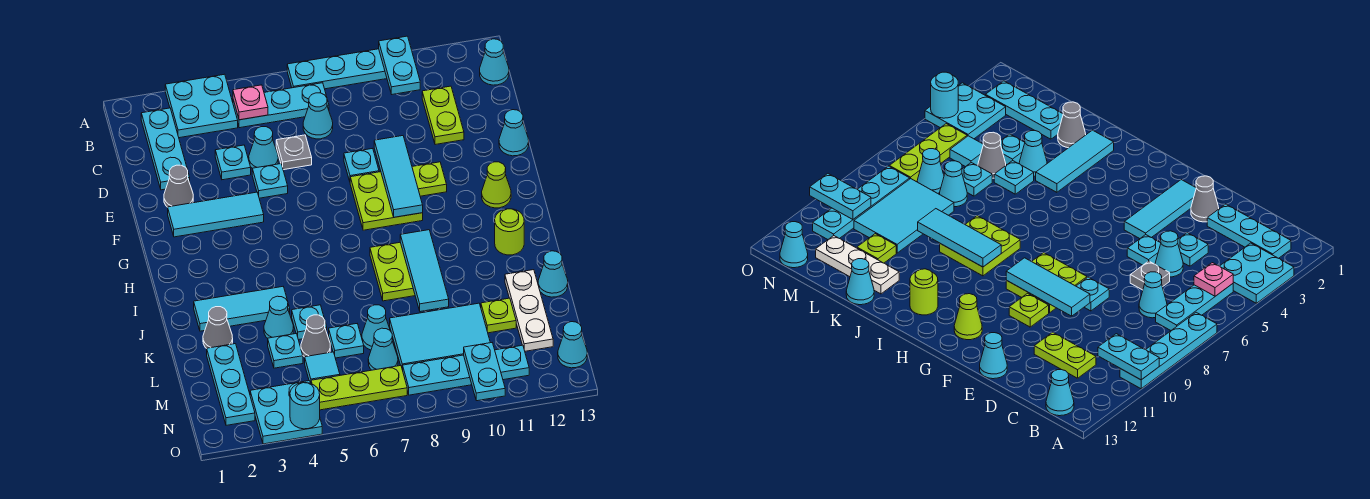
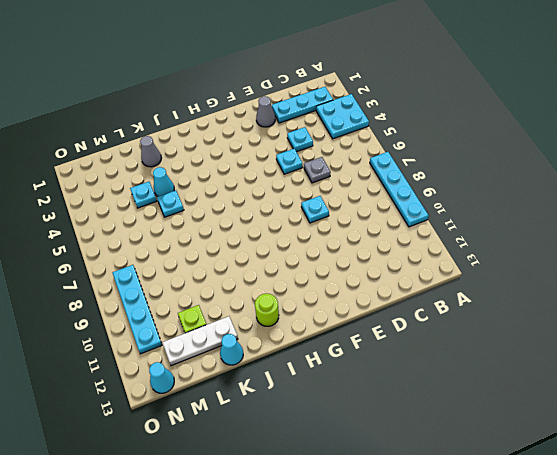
none -> cyan 1x3 plate [233,83,329,128]
none -> cyan 1x1 cone [480,39,509,85]
none -> cyan 1x1 cone [303,93,333,139]
none -> lime 1x2 plate [422,86,464,145]

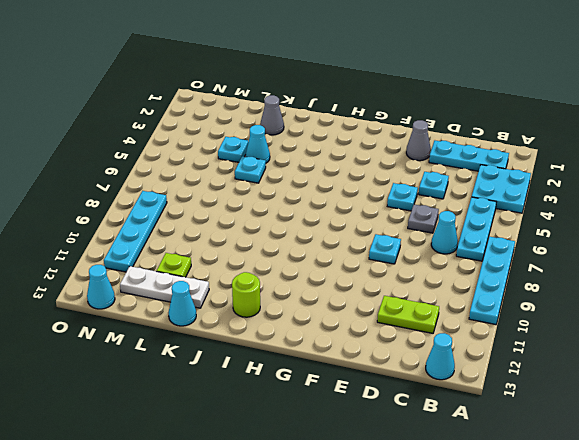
none -> cyan 1x1 cone [249,127,278,168]
none -> cyan 1x1 cone [499,110,529,156]
none -> cyan 1x3 tile [168,192,264,237]
none -> lime 2x2 plate [350,172,423,230]

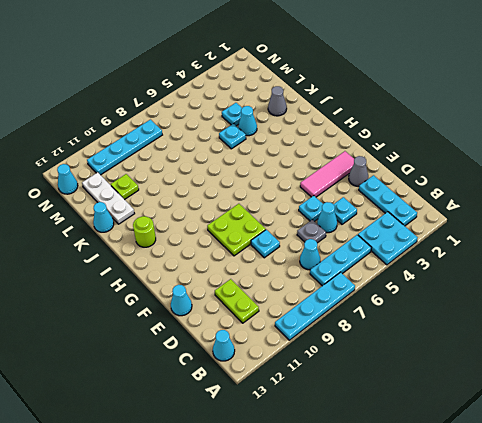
pink 1x3 tile [300,151,354,197] -> cyan 1x3 tile [168,192,264,237]
none -> lime 1x1 plate [412,162,447,196]
none -> lime 1x1 cone [482,162,511,208]
none -> lime 2x2 plate [370,242,415,301]
none -> cyan 1x3 tile [194,287,290,331]

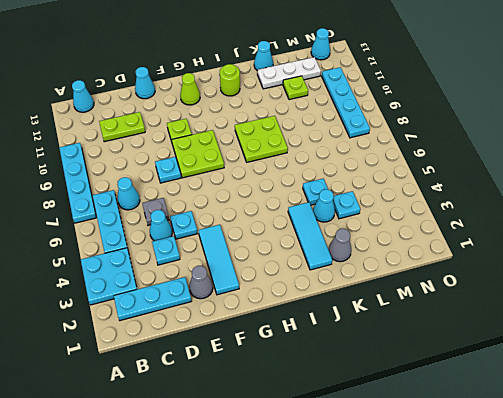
none -> cyan 1x3 plate [207,344,255,425]
none -> grey 1x1 cone [301,315,330,357]
none -> cyan 1x1 plate [329,324,364,358]
none -> cyan 1x1 cone [362,305,390,350]

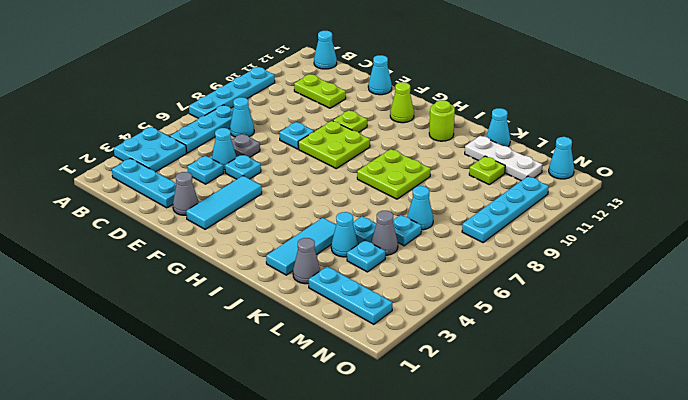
none -> cyan 2x3 tile [390,303,490,370]
none -> cyan 1x1 tile [305,352,340,383]
none -> cyan 1x1 cone [368,328,398,370]
none -> cyan 2x2 plate [250,381,322,444]

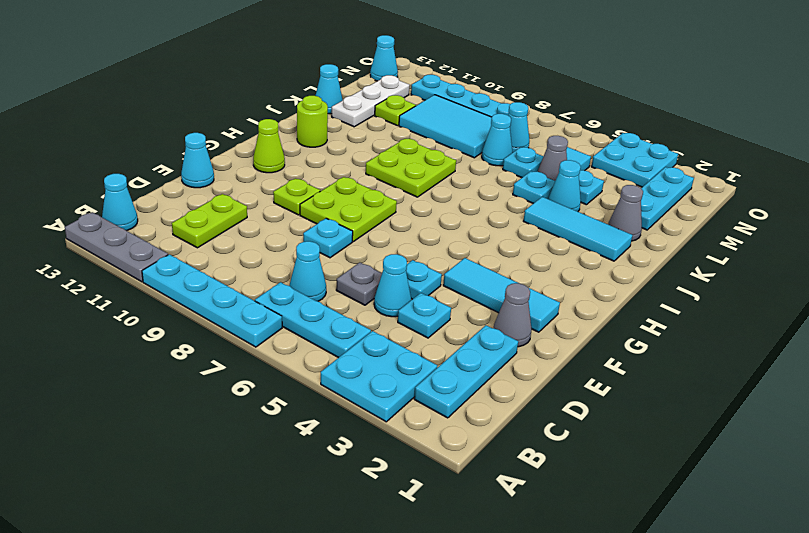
grey 1x3 plate [65,212,168,282] -> none
none -> lime 1x3 plate [311,365,407,410]
none -> cyan 1x2 plate [379,36,420,94]
none -> pink 1x1 plate [233,85,268,120]
none -> cyan 1x3 tile [374,136,423,217]

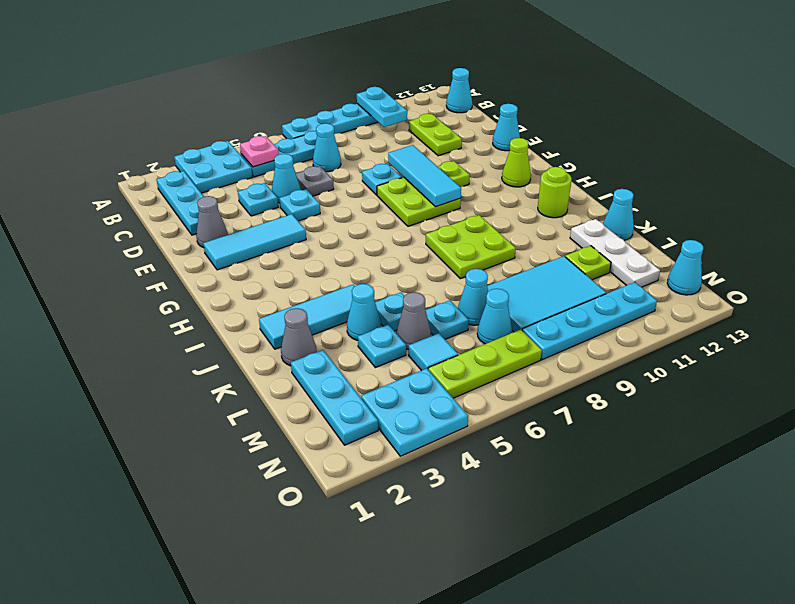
none -> cyan 1x3 tile [400,230,449,312]
none -> cyan 1x2 plate [464,343,505,401]
none -> cyan 1x1 round brick [290,383,320,429]

